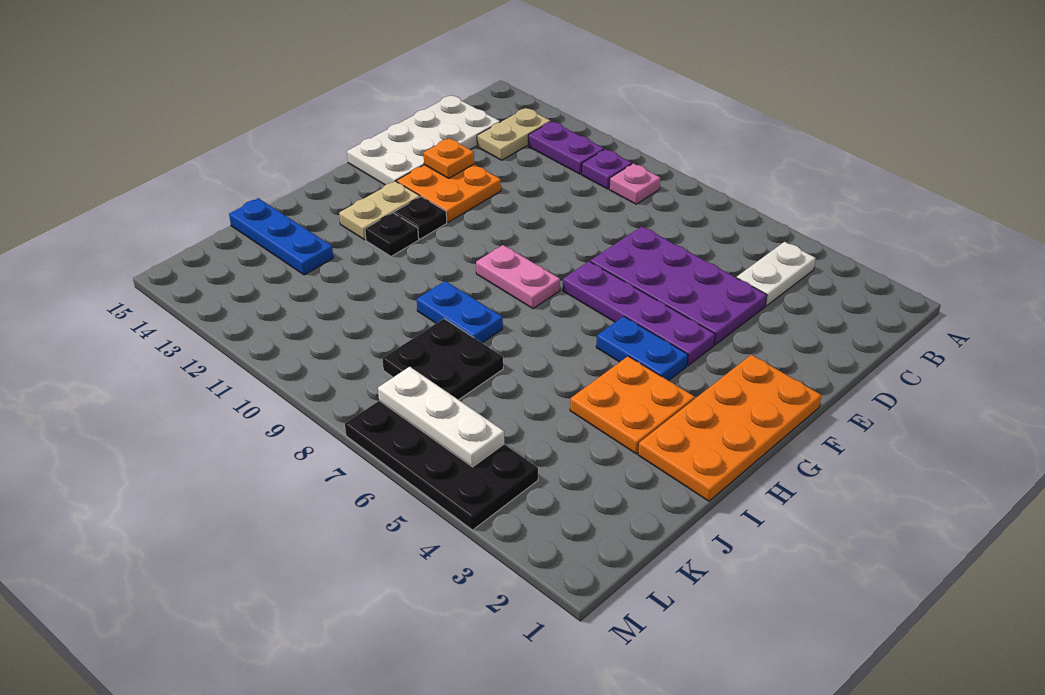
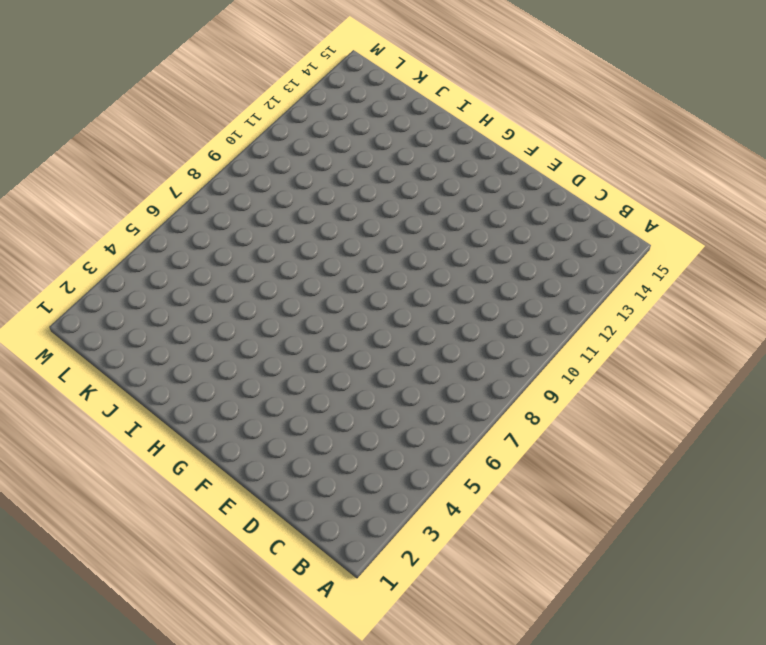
none -> white 1x2 plate [737,242,816,306]
none -> pink 1x1 plate [609,163,660,204]
none -> purple 1x1 plate [582,149,632,189]

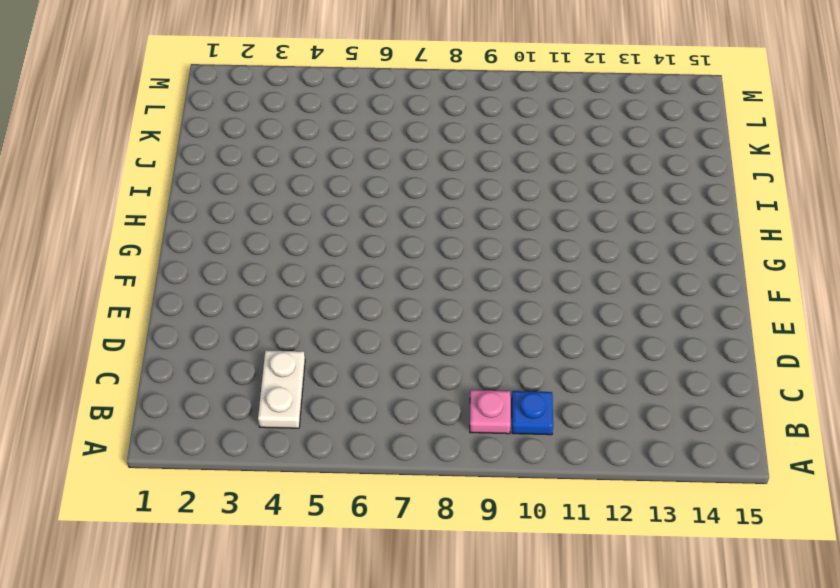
blue 1x1 plate [512,391,553,435] -> purple 1x1 plate [582,149,632,189]
none -> purple 1x2 plate [528,121,604,174]
none -> tan 1x2 plate [477,108,551,160]
none -> white 2x4 plate [347,95,500,185]

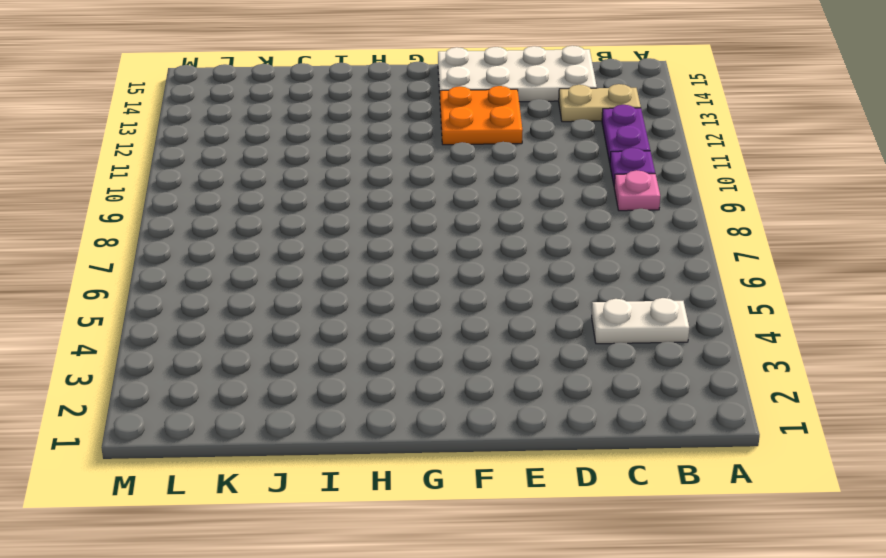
none -> purple 2x4 plate [590,226,767,345]
none -> orange 2x4 plate [638,355,821,501]
none -> purple 1x4 plate [563,261,715,366]

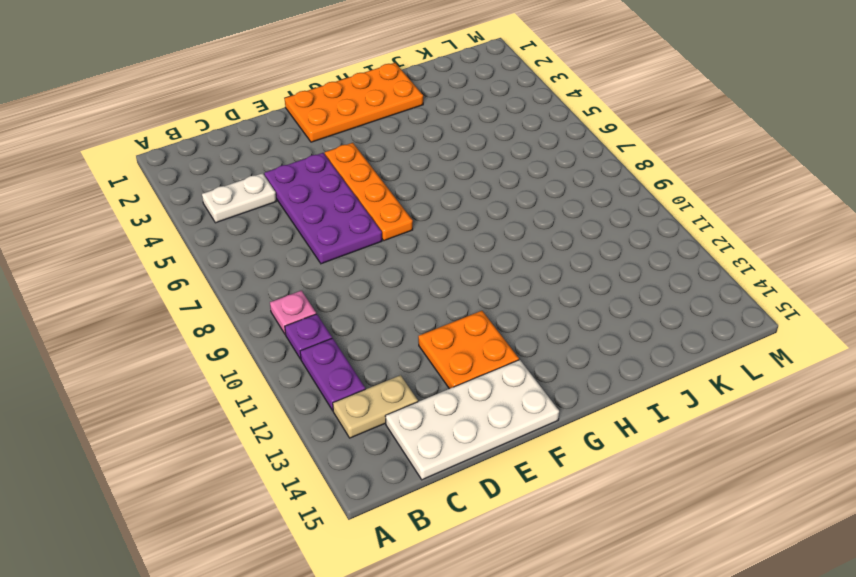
orange 1x4 plate [325,143,413,241] -> purple 1x4 plate [563,261,715,366]
none -> blue 1x2 plate [596,316,688,381]
none -> pink 1x2 plate [476,245,560,309]
none -> black 1x1 plate [394,197,447,239]

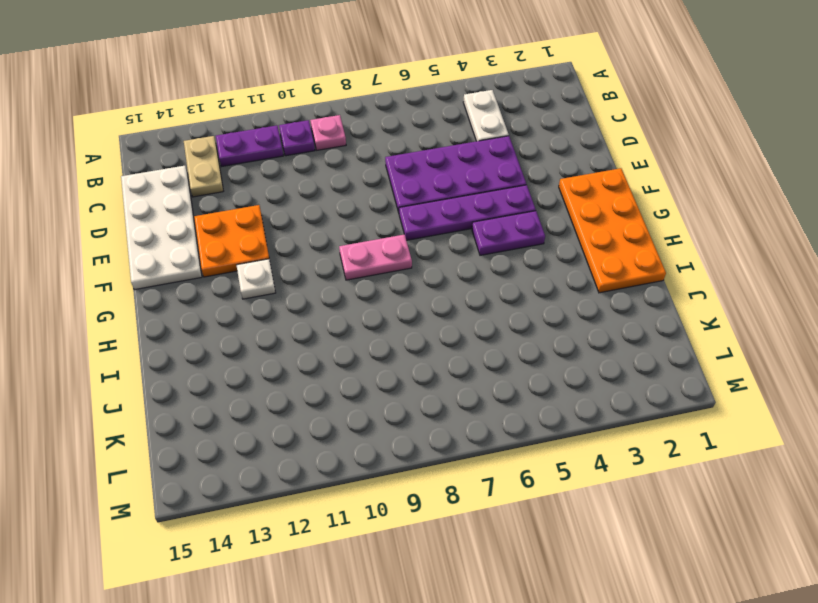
purple 1x2 plate [472,211,545,255] -> blue 1x2 plate [596,316,688,381]
white 1x1 plate [237,259,276,299] -> black 1x1 plate [394,197,447,239]
none -> tan 1x2 plate [339,181,420,240]
none -> orange 2x2 plate [570,356,695,454]
none -> black 1x1 plate [365,213,419,256]

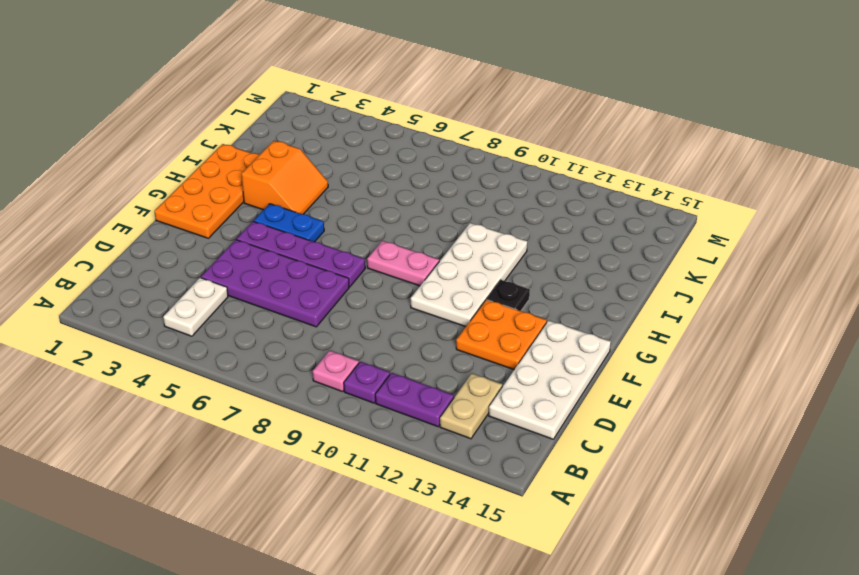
white 2x4 plate [411,223,527,327] -> none
orange 2x2 slope [242,141,328,214] -> orange 2x2 plate [570,356,695,454]
none -> tan 1x2 plate [339,181,420,240]
none -> black 1x1 plate [365,213,419,256]
none -> blue 1x2 plate [417,281,503,343]

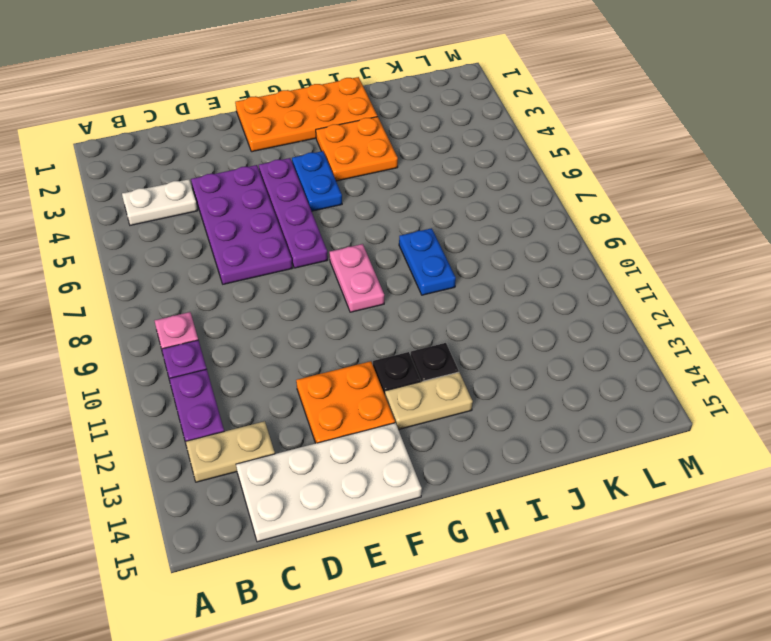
none -> black 2x2 plate [382,319,503,400]
none -> blue 1x3 plate [229,198,333,275]
none -> black 2x4 plate [345,401,538,530]

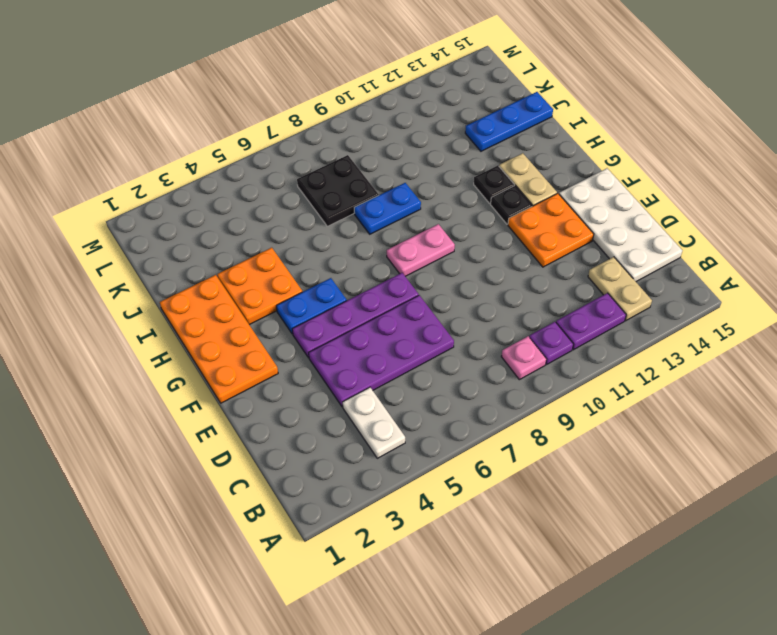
none -> black 2x4 plate [345,401,538,530]
none -> orange 1x1 plate [424,138,474,178]
none -> white 1x3 plate [378,367,504,467]

